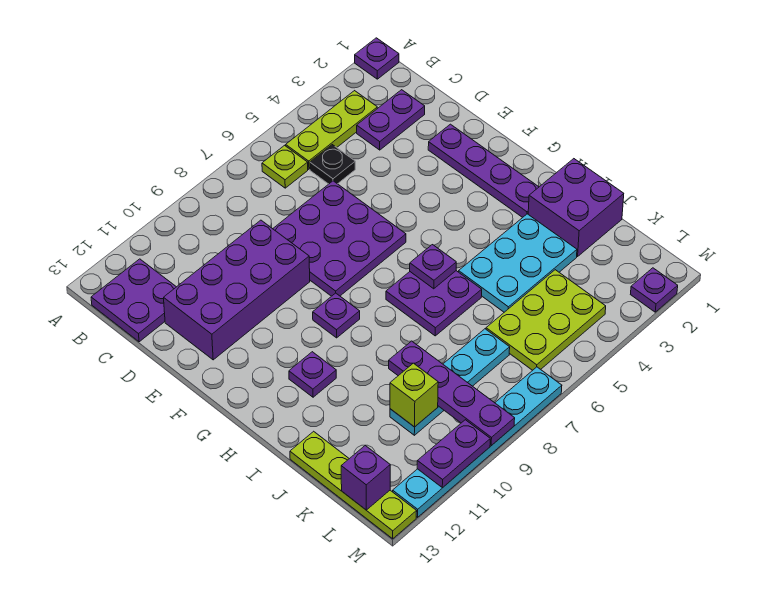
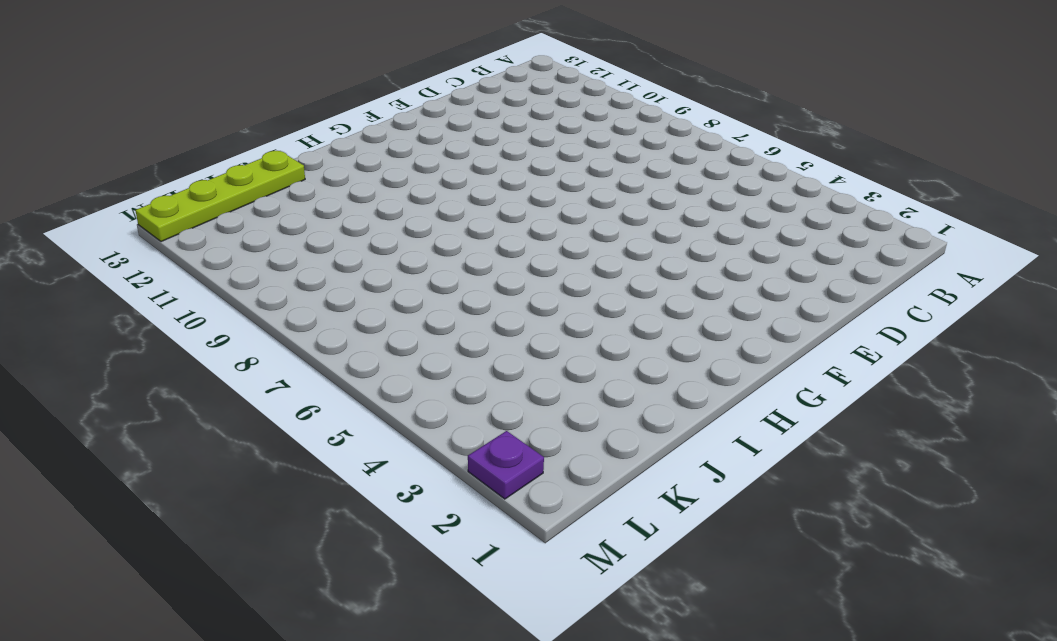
none -> purple 1x1 plate [355,38,399,79]
none -> lime 1x3 plate [286,91,377,169]
none -> lime 1x1 plate [262,145,308,188]

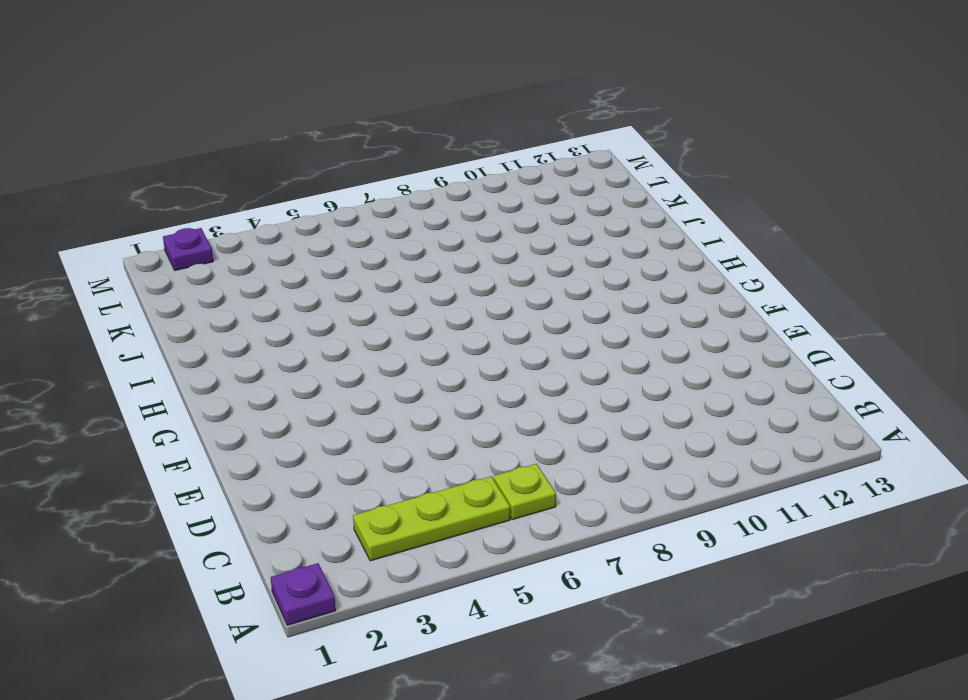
none -> purple 2x2 plate [91,259,176,342]
none -> purple 1x2 plate [357,90,425,150]
none -> black 1x1 plate [310,145,355,184]

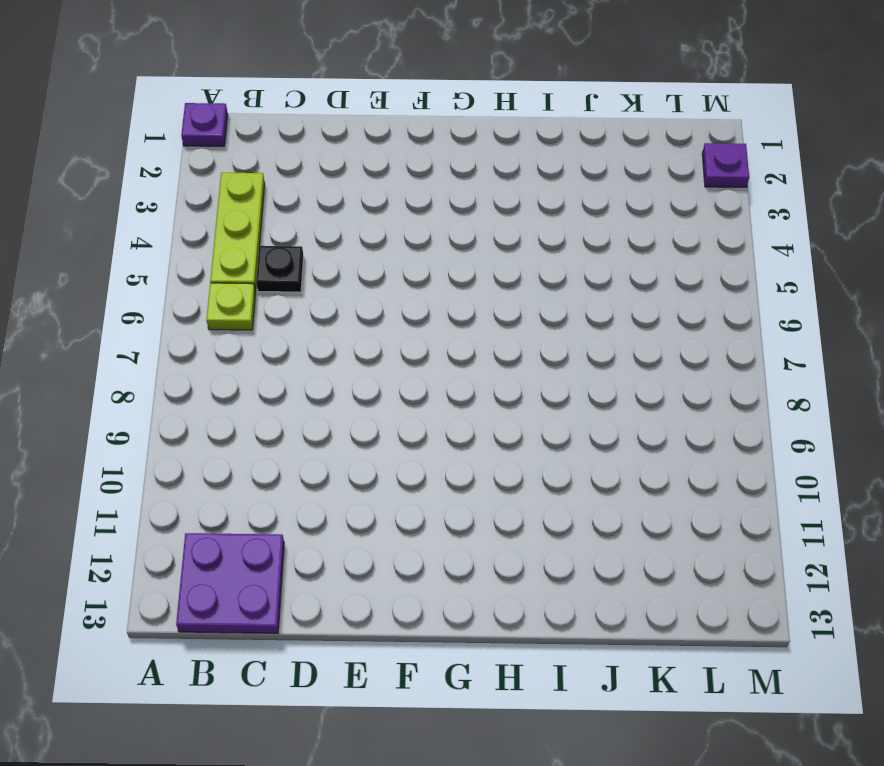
none -> purple 1x2 plate [357,90,425,150]
none -> purple 3x3 plate [273,181,406,296]
none -> purple 2x4 brick [164,220,310,360]

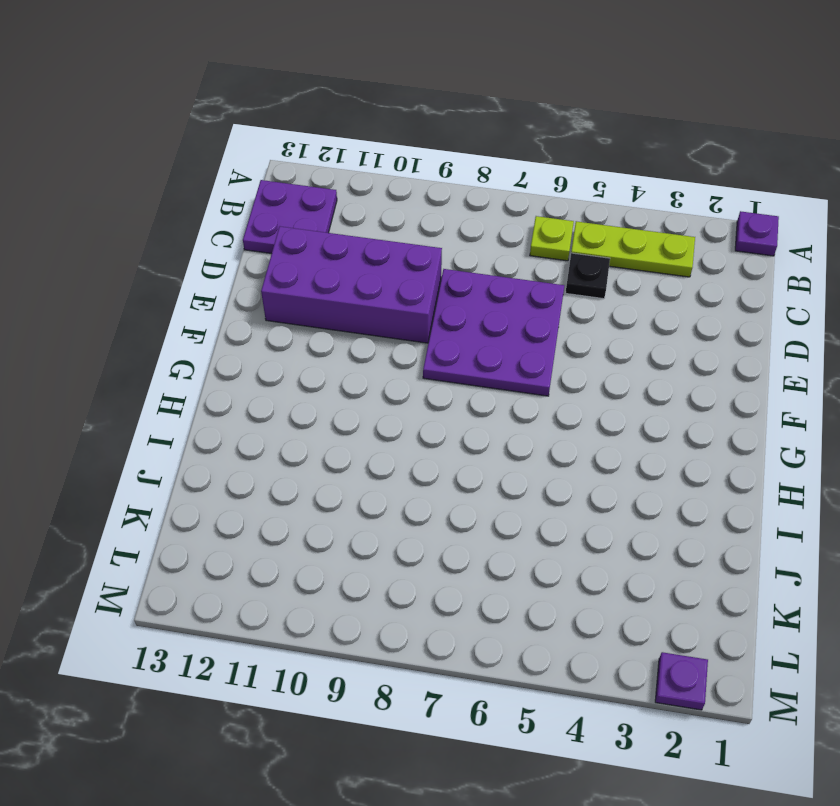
none -> purple 1x2 plate [357,90,425,150]
none -> purple 1x4 plate [428,124,539,217]
none -> purple 1x1 plate [313,293,360,338]

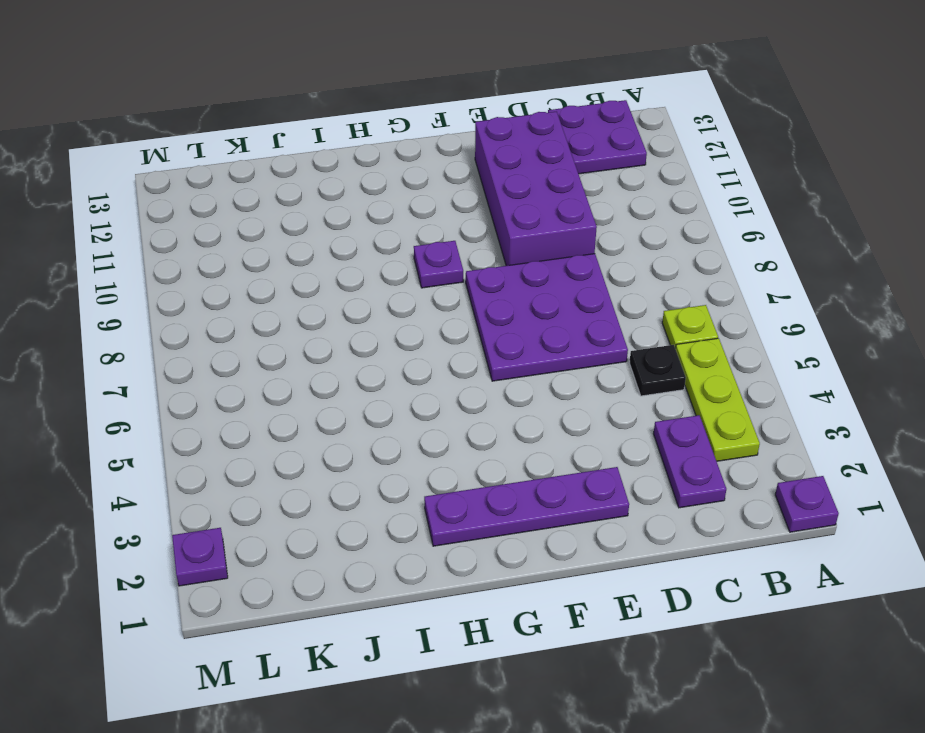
none -> purple 2x2 plate [386,271,482,336]
none -> purple 1x1 plate [289,352,336,397]
none -> purple 2x2 brick [528,159,624,257]

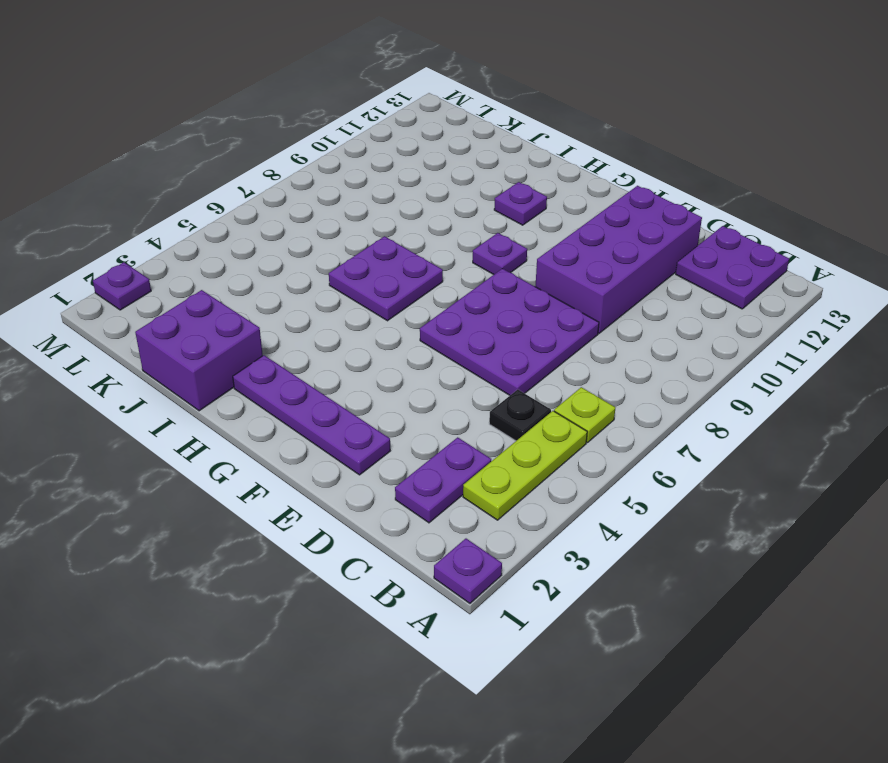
none -> cyan 2x3 plate [459,214,577,312]
none -> lime 1x4 plate [290,431,417,539]
none -> lime 2x3 plate [486,270,606,370]

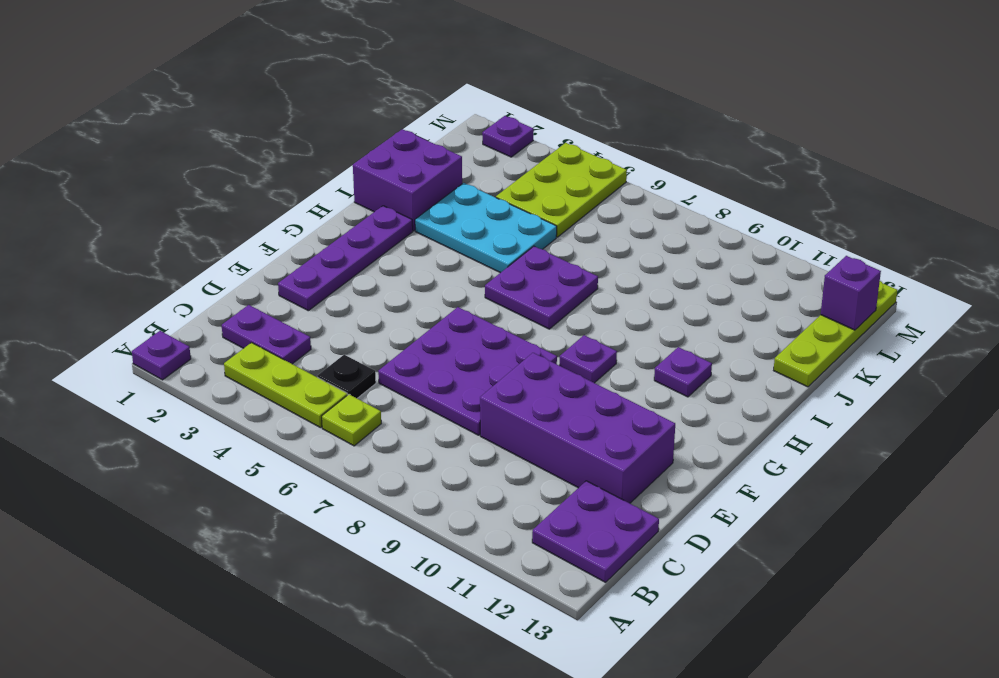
lime 2x3 plate [496,143,627,237] -> lime 2x3 plate turned to [486,270,606,370]
none -> cyan 1x4 plate [390,329,510,435]
none -> cyan 1x6 plate [393,367,562,517]
none -> purple 1x1 plate [410,245,456,289]

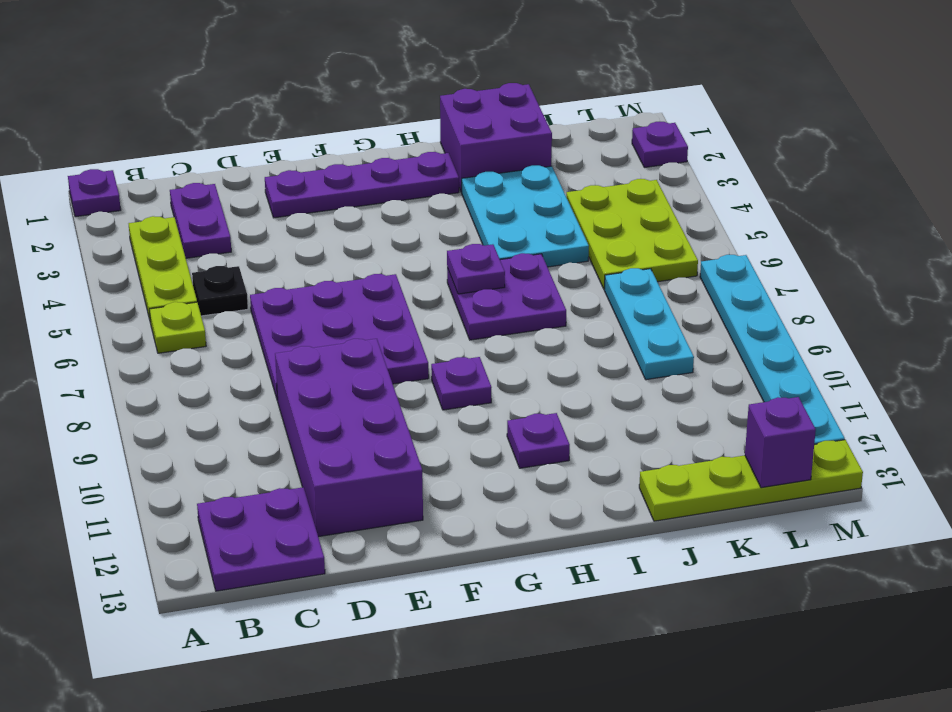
cyan 1x3 plate [604,268,694,380] -> cyan 1x4 plate [390,329,510,435]
none -> purple 1x4 plate [389,341,515,446]
none -> lime 1x1 brick [390,363,438,427]
none -> purple 1x2 plate [417,420,490,488]

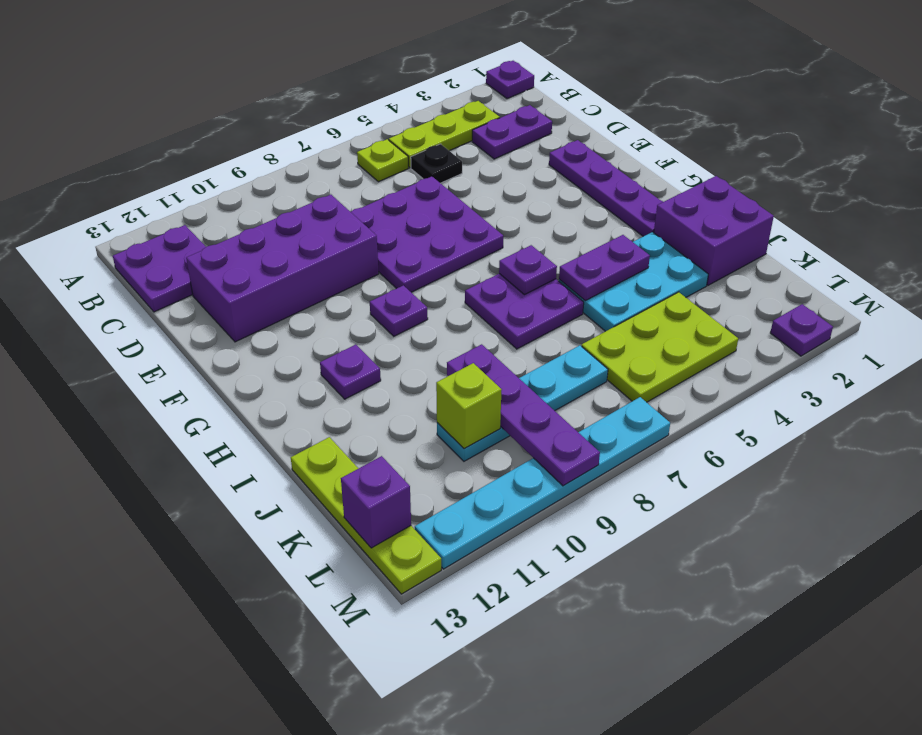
purple 1x2 plate [559,235,650,301] -> purple 1x2 plate moved to [417,420,490,488]

